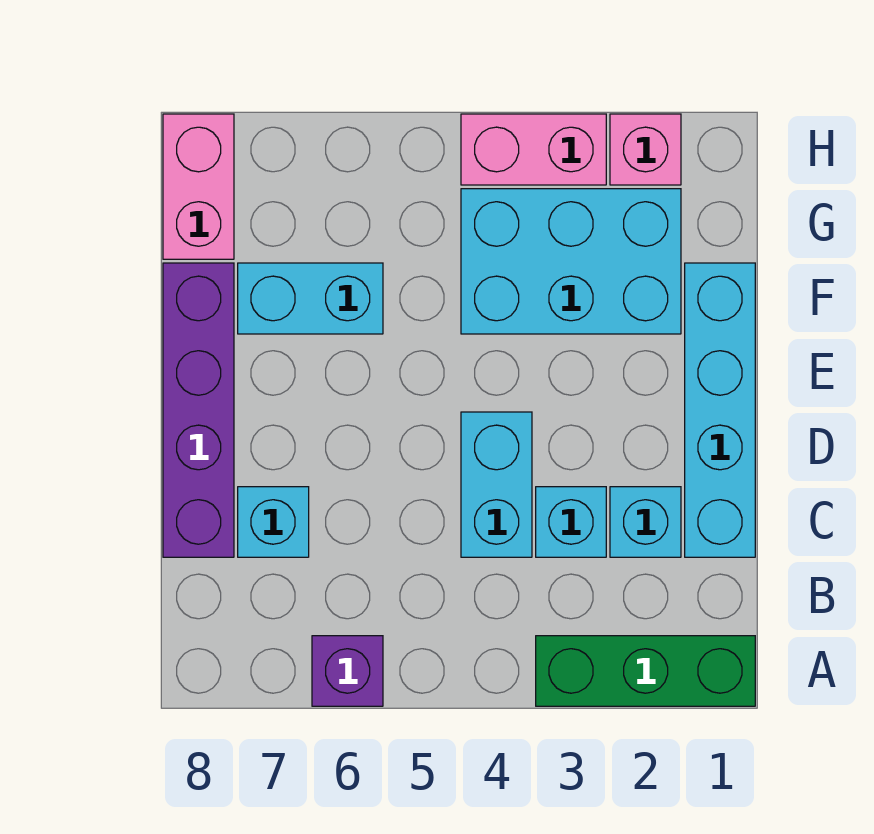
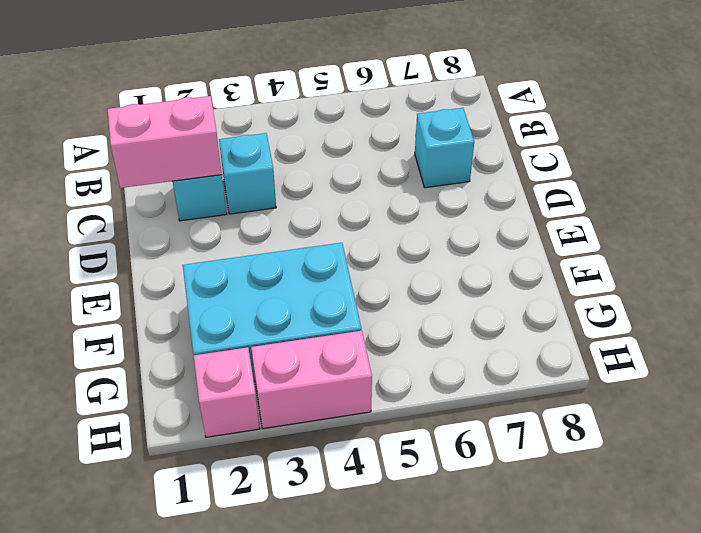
pink 1x2 brick [108,96,222,188] -> pink 1x2 brick turned to [163,114,234,259]
none -> green 1x3 brick [536,636,755,706]
none -> purple 1x1 brick [312,636,383,706]
none -> cyan 1x4 brick [685,263,755,557]

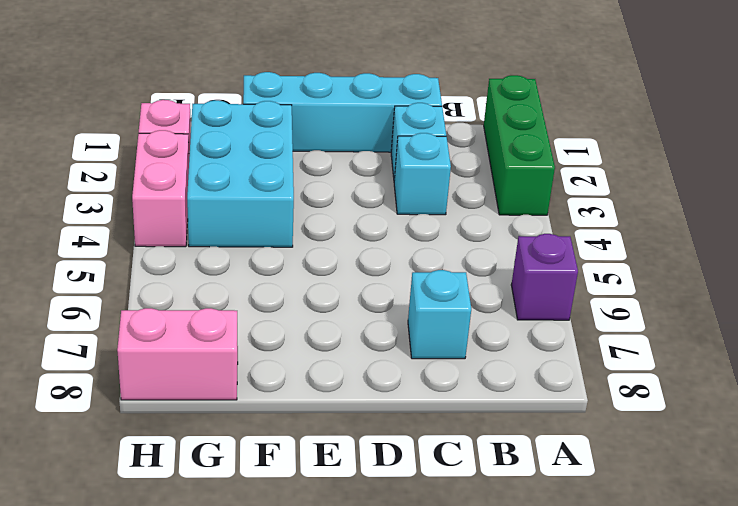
none -> cyan 1x2 brick [461,412,532,557]
none -> purple 1x4 brick [163,263,234,557]
none -> cyan 1x2 brick [238,263,383,334]

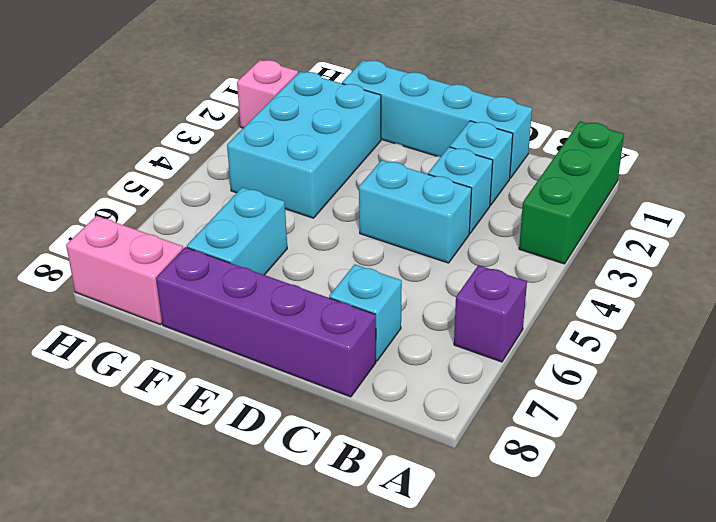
none -> pink 1x2 brick [461,114,606,185]

